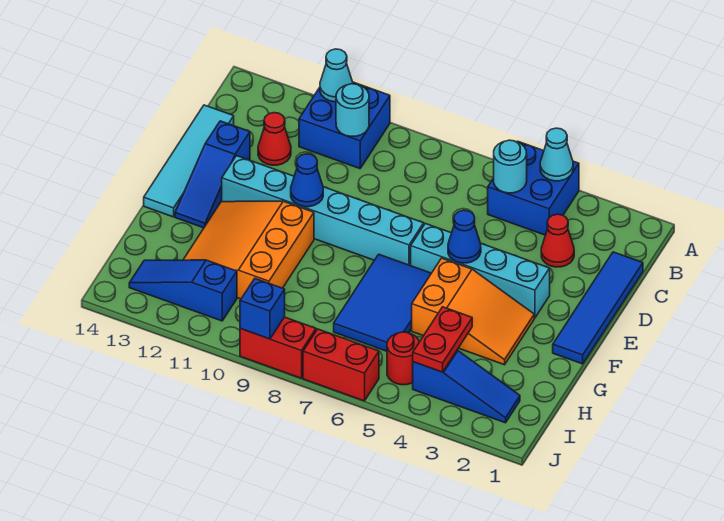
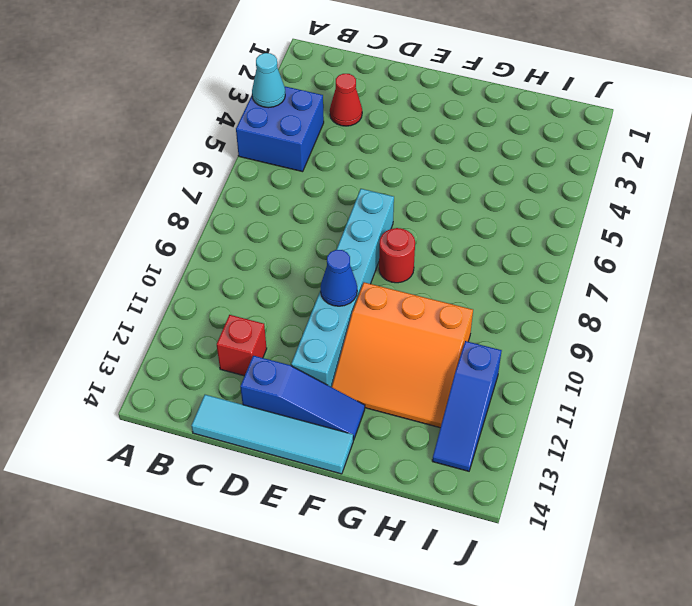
red 1x1 brick [217,315,267,376] -> red 1x1 cone [258,113,291,165]
red 1x1 round brick [379,228,415,283] -> red 1x1 round brick moved to [387,332,420,385]
none -> blue 2x2 brick [299,82,390,169]
none -> blue 1x4 tile [553,252,643,364]
none -> cyan 1x4 brick [411,224,550,318]

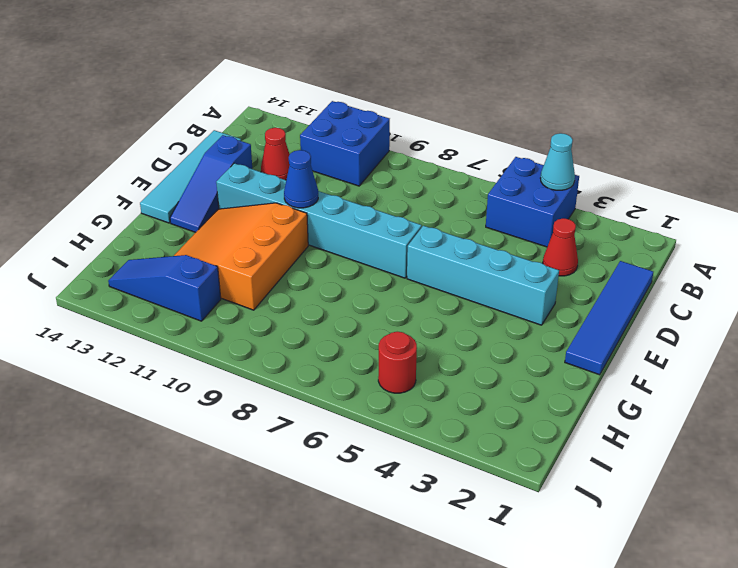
none -> orange 2x3 slope [412,258,534,365]
none -> blue 2x3 tile [334,254,431,351]
none -> blue 1x3 slope [413,350,520,423]

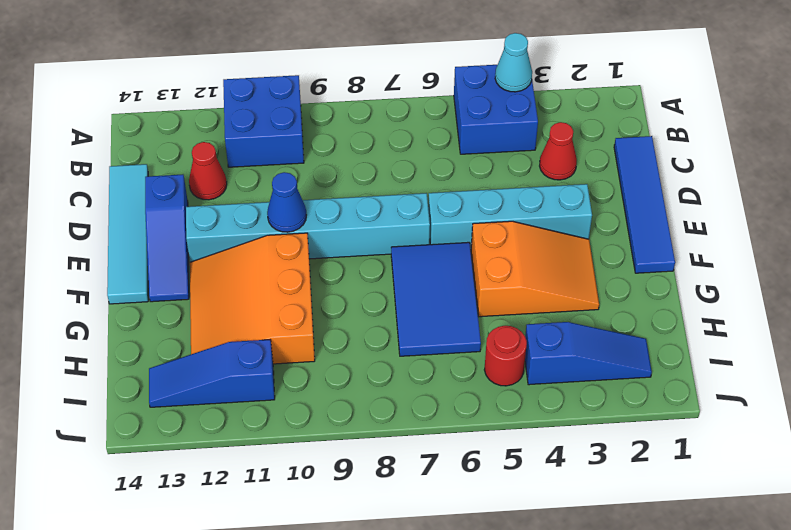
none -> red 1x2 brick [303,329,379,401]
none -> red 1x2 brick [240,317,316,378]
none -> cyan 1x1 cone [320,49,353,102]

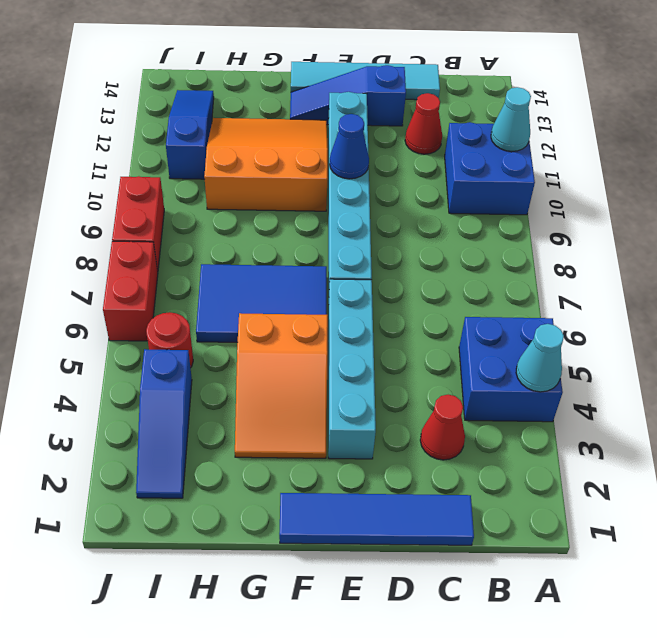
none -> cyan 1x1 round brick [494,140,527,193]
none -> cyan 1x1 round brick [336,84,369,136]
none -> blue 1x1 cone [448,210,481,263]

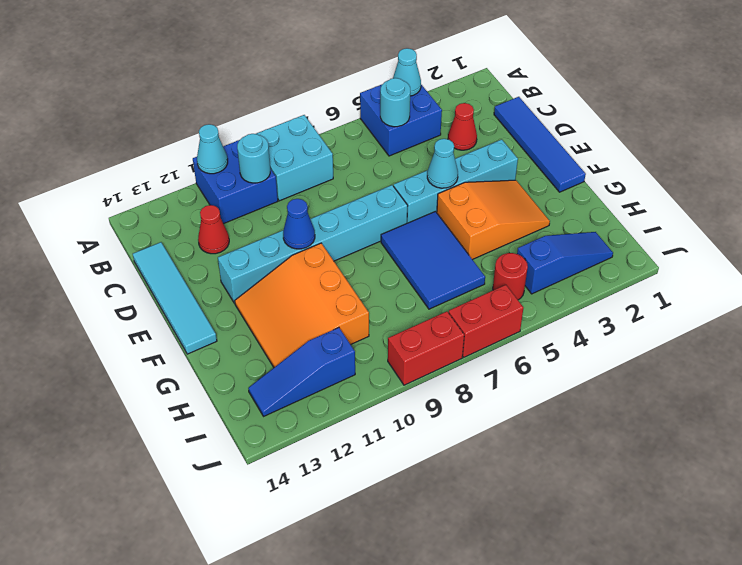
cyan 2x2 brick [256,115,333,201] -> none
cyan 1x1 cone [427,139,458,188] -> blue 1x1 cone [448,210,481,263]
none -> blue 1x3 slope [175,121,250,228]
none -> red 1x2 plate [413,307,472,372]
none -> blue 1x1 brick [240,279,285,339]

